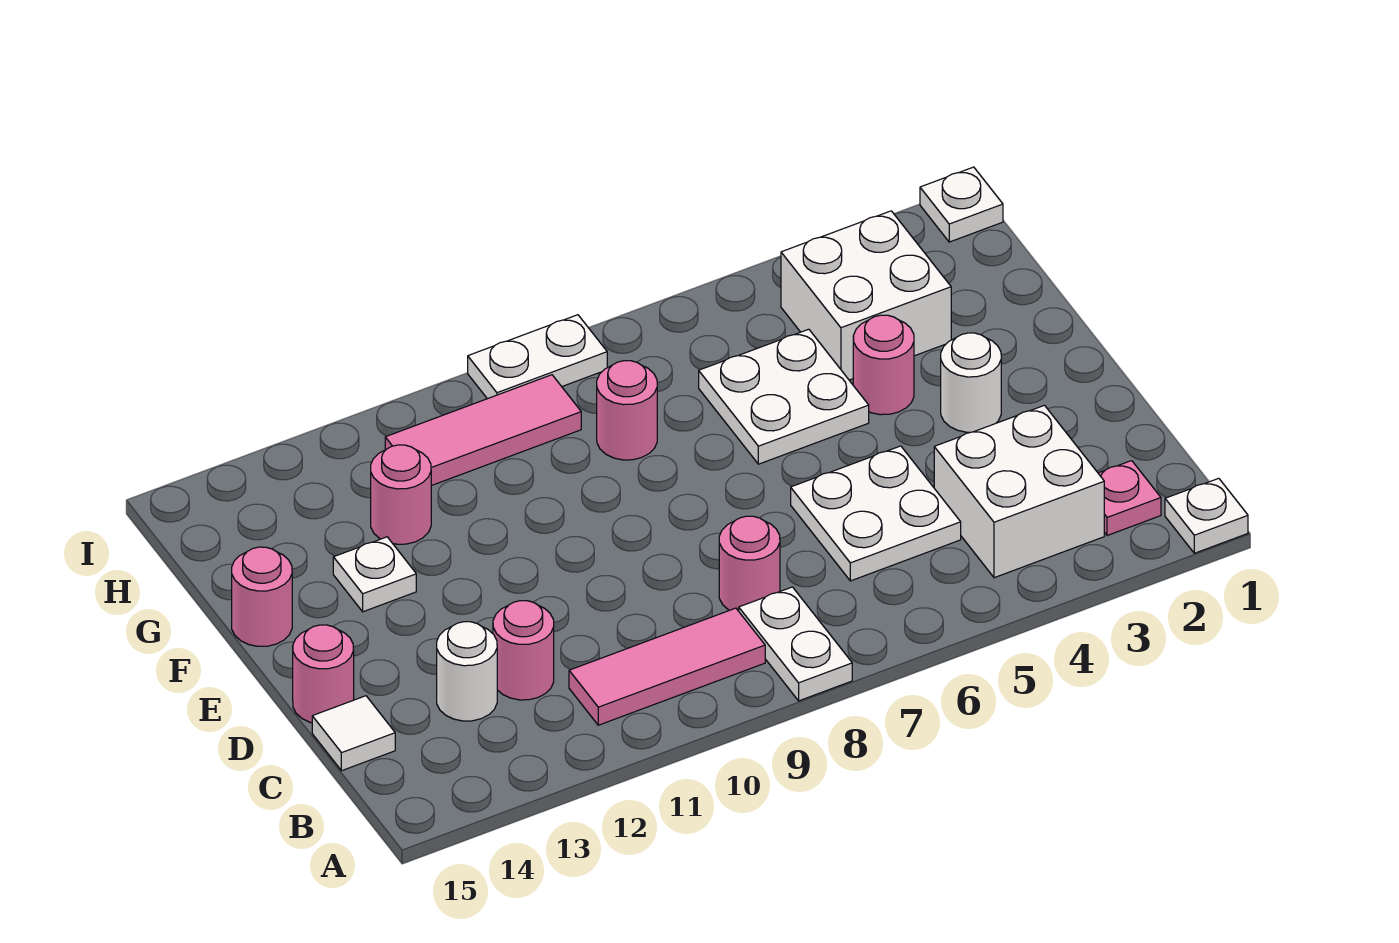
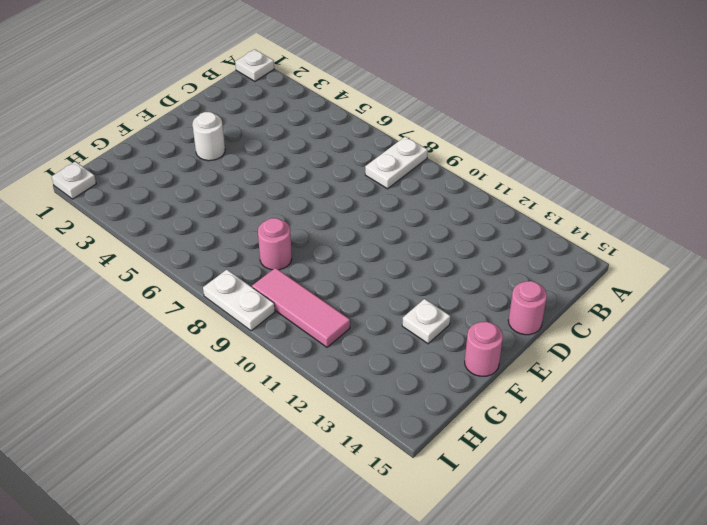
none -> pink 1x1 plate [1098,461,1161,536]
none -> white 2x2 brick [934,405,1104,578]
none -> pink 1x3 tile [569,608,765,725]

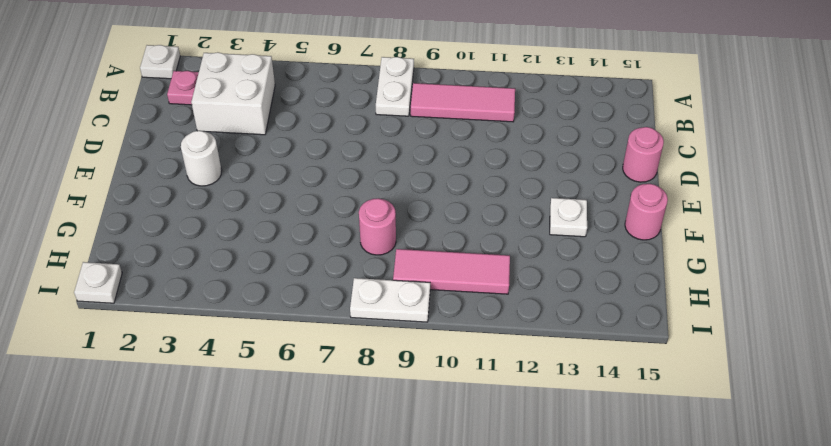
none -> white 2x2 plate [791,446,961,581]
none -> pink 1x1 round brick [719,516,780,611]
none -> pink 1x1 round brick [493,601,554,700]

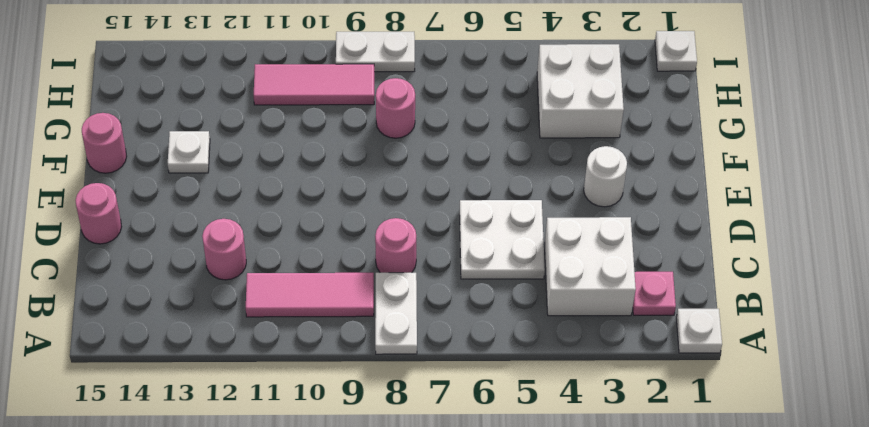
none -> white 1x1 round brick [437,622,497,721]
none -> white 1x1 tile [312,696,395,771]
none -> pink 1x1 round brick [853,315,914,415]

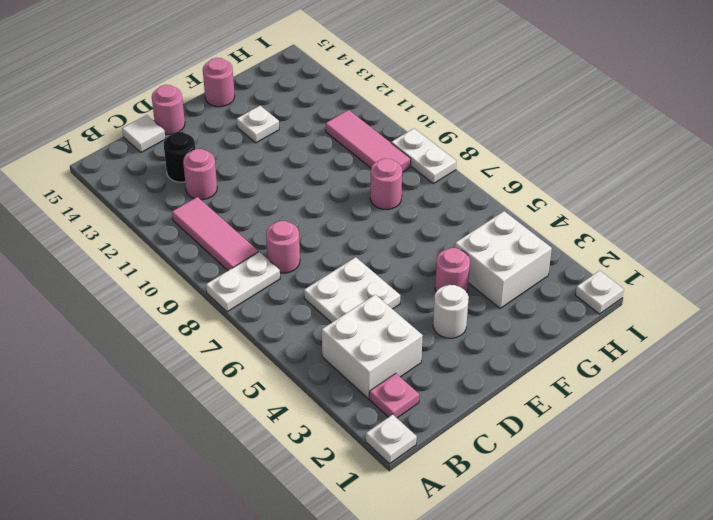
black 1x1 round brick [164,132,195,182] -> white 1x1 round brick [437,622,497,721]
none -> white 2x2 plate [699,329,869,464]
none -> pink 1x1 round brick [371,445,431,544]

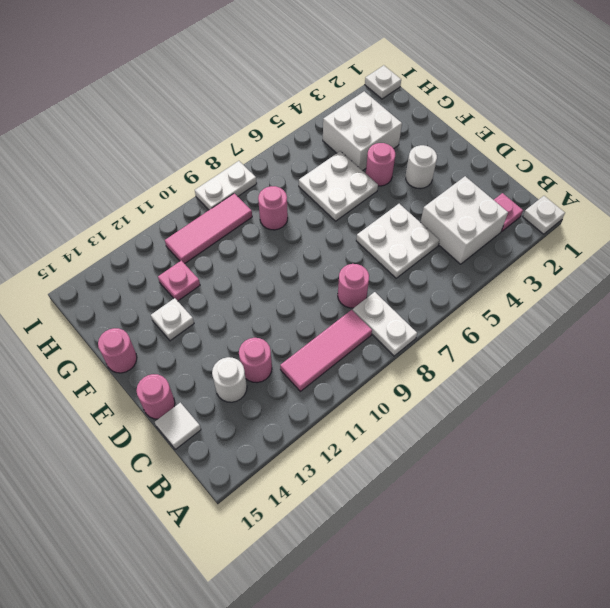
pink 1x1 plate [158,261,200,301] -> pink 1x1 round brick [371,445,431,544]

